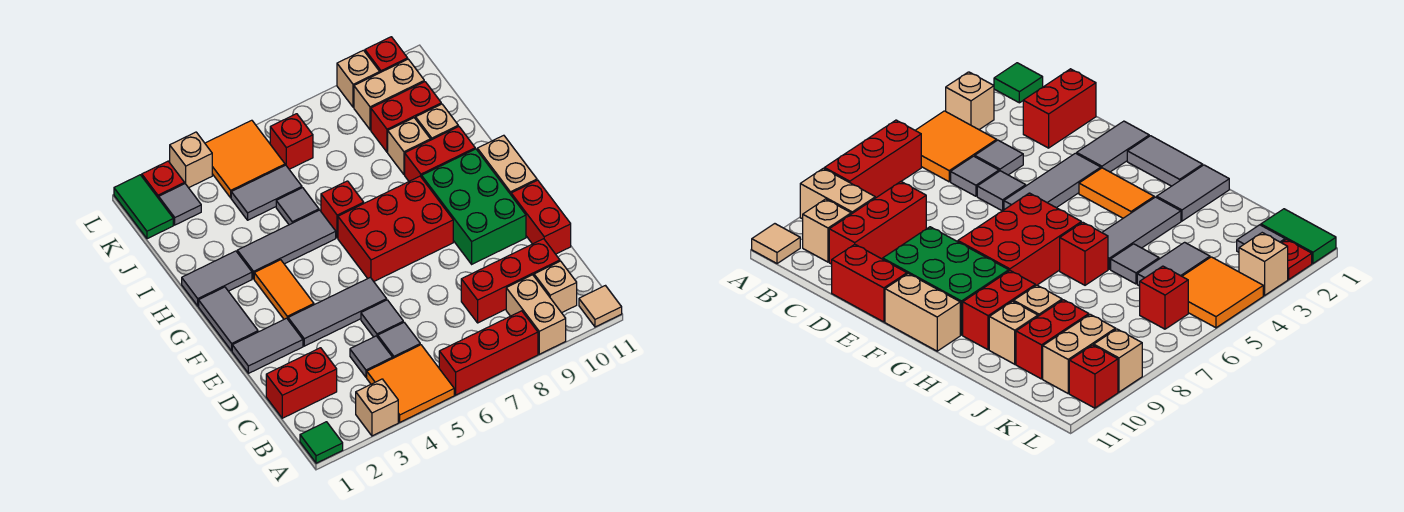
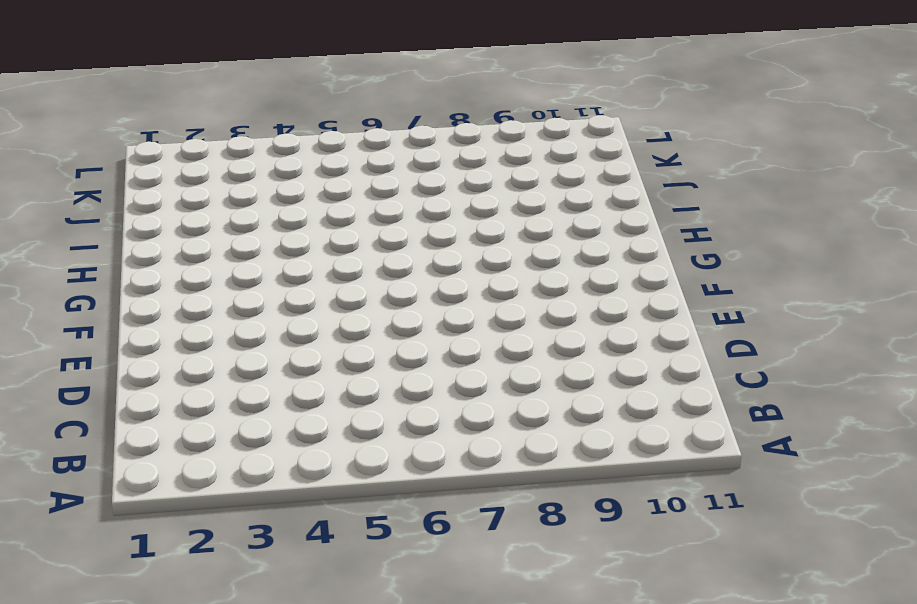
none -> green 1x1 tile [300,422,343,463]
none -> tan 1x1 brick [356,379,398,436]
none -> orange 2x2 tile [367,345,454,422]
none -> red 1x3 brick [439,311,538,395]

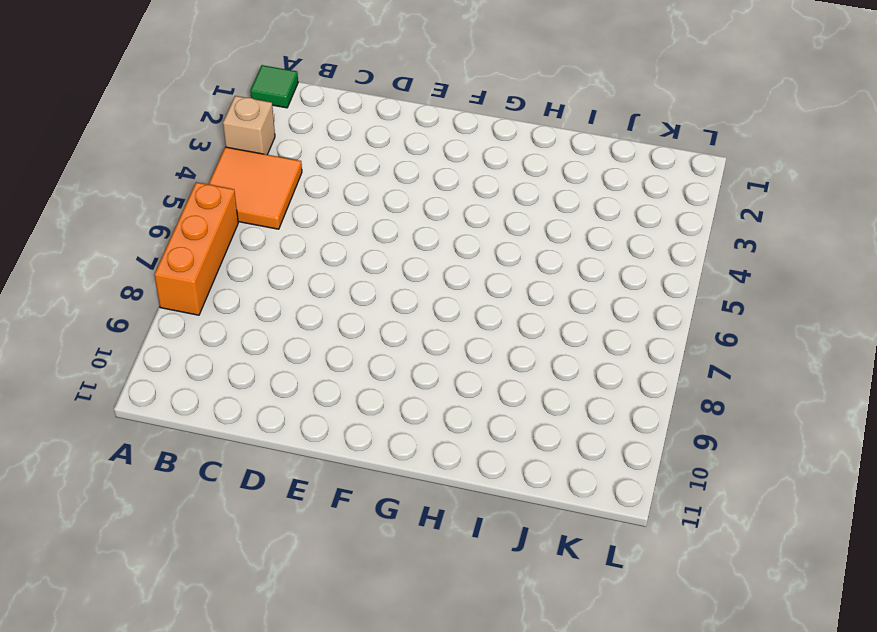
orange 1x3 brick [154,182,238,315] -> red 1x3 brick [439,311,538,395]
none -> tan 1x2 brick [506,275,566,354]
none -> tan 1x1 tile [579,286,622,327]
none -> tan 1x1 brick [534,261,577,313]
none -> red 1x2 brick [266,348,337,418]

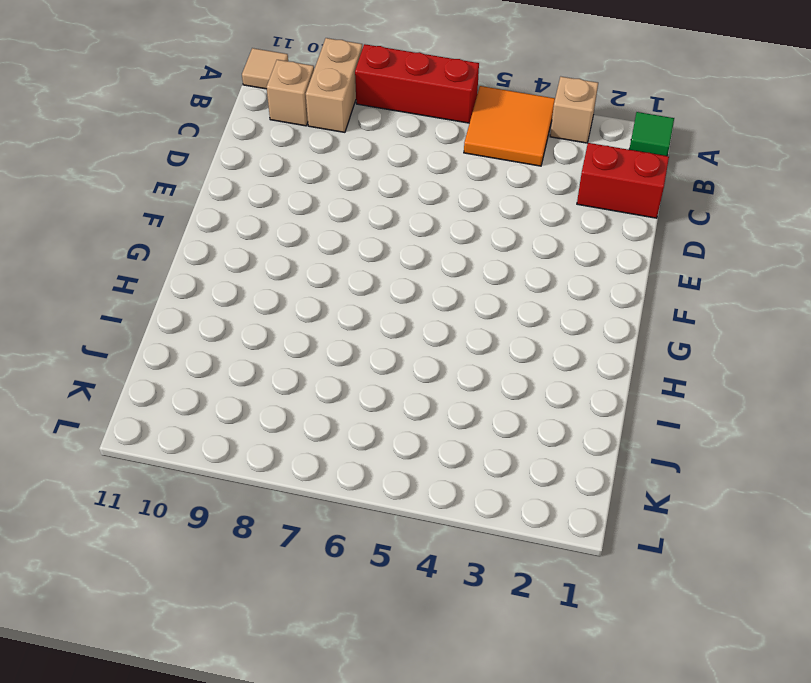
none -> grey 1x1 tile [350,336,393,377]
none -> grey 1x1 tile [378,322,420,358]
none -> red 1x3 brick [461,239,560,323]
none -> grey 1x1 tile [361,300,403,337]

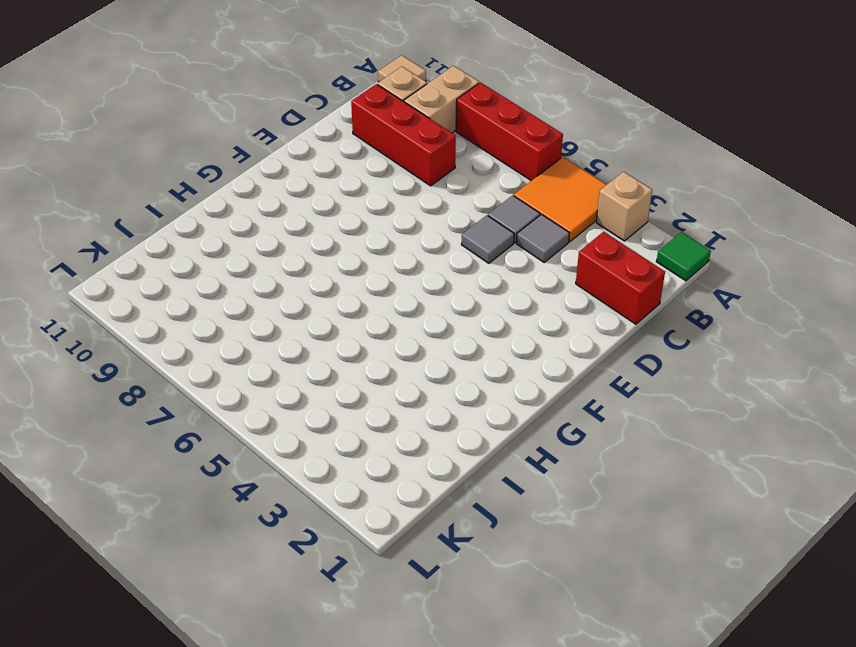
none -> red 1x2 brick [511,180,571,254]
none -> grey 1x2 tile [232,318,303,373]
none -> grey 1x3 tile [288,277,387,346]
none -> green 2x3 brick [422,149,526,264]

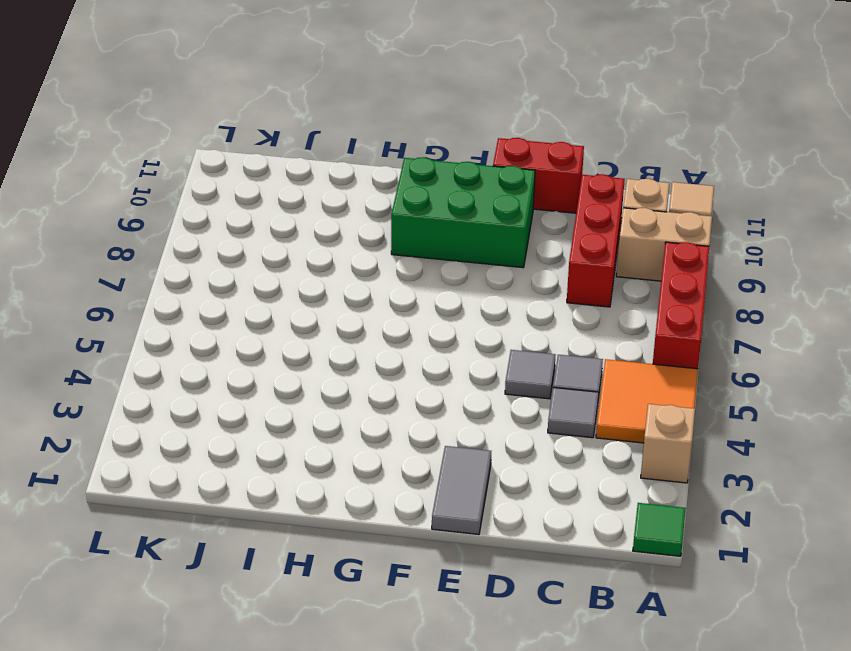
none -> red 1x2 brick [266,348,337,418]
none -> grey 1x3 tile [288,277,387,346]
none -> grey 1x2 tile [199,287,258,351]
none -> orange 1x2 tile [254,260,314,319]

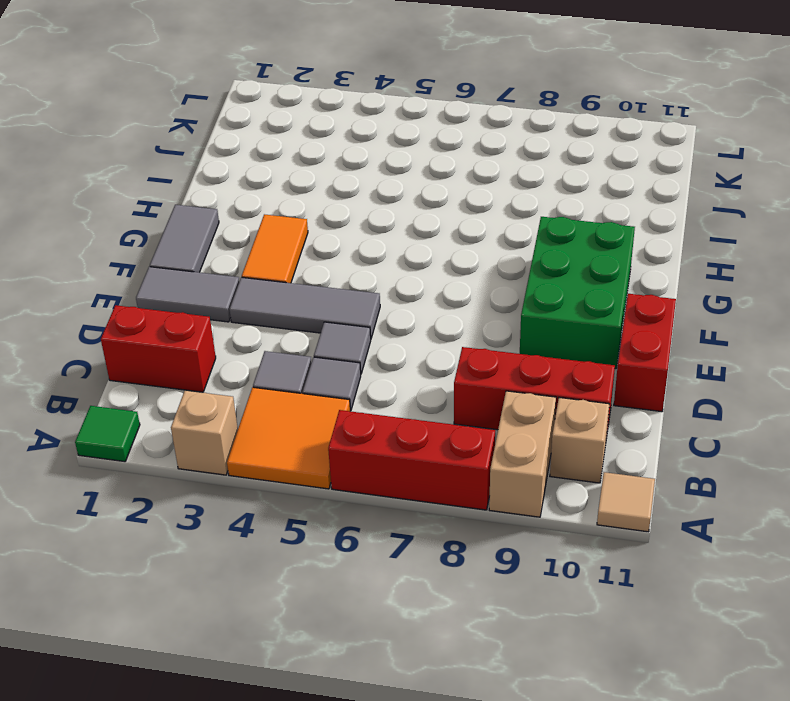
none -> red 2x3 brick [338,176,453,281]
none -> tan 1x2 brick [477,135,537,194]
none -> grey 1x2 tile [182,251,252,306]
none -> grey 1x3 tile [237,210,336,279]

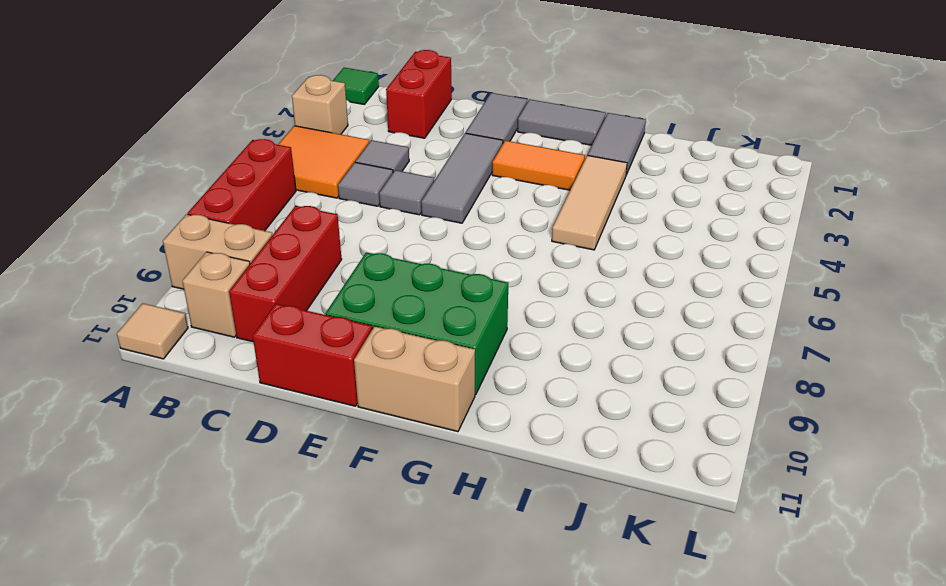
tan 1x3 tile [552,155,627,250] -> grey 1x3 tile [237,210,336,279]
none -> red 2x3 brick [338,176,453,281]
none -> red 1x1 brick [321,181,364,238]
none -> red 1x2 brick [405,126,475,181]
none -> grey 1x1 tile [276,188,319,225]

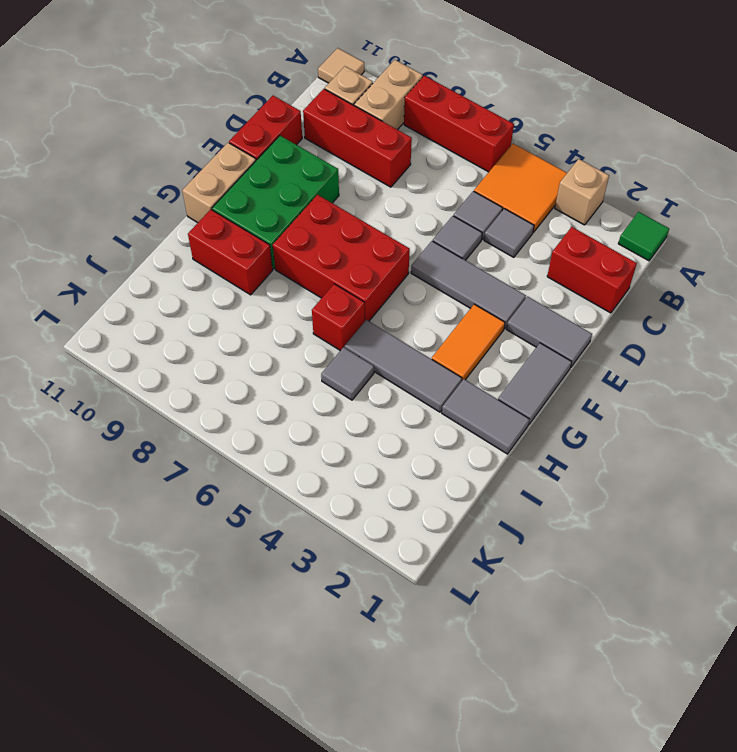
none -> tan 1x1 brick [388,118,430,175]
none -> tan 1x1 brick [416,104,458,140]
none -> grey 1x2 tile [231,165,302,220]
none -> red 1x2 brick [371,82,441,152]

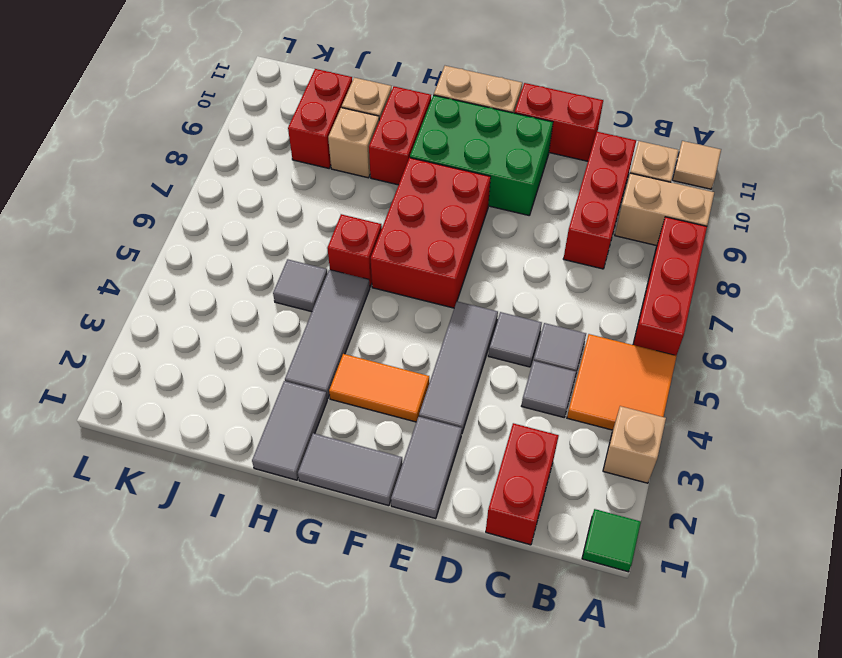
none -> grey 1x2 tile [231,165,302,220]
none -> green 1x2 tile [114,175,173,239]
none -> grey 1x1 tile [159,184,201,225]
none -> orange 2x2 tile [205,120,285,198]

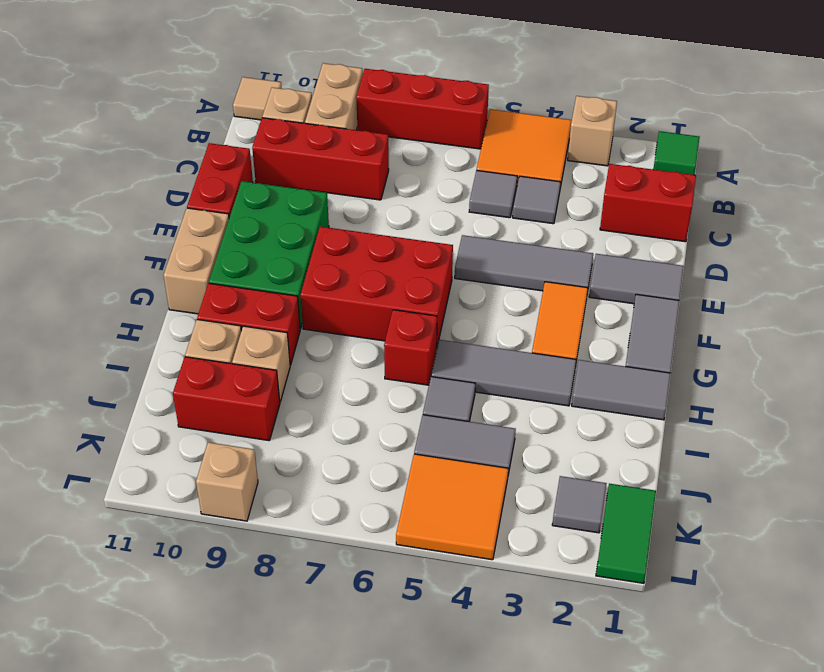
none -> grey 1x1 tile [361,300,403,337]
none -> red 1x1 brick [270,114,313,169]
none -> tan 1x2 brick [354,59,424,130]
none -> red 1x1 plate [142,161,184,198]

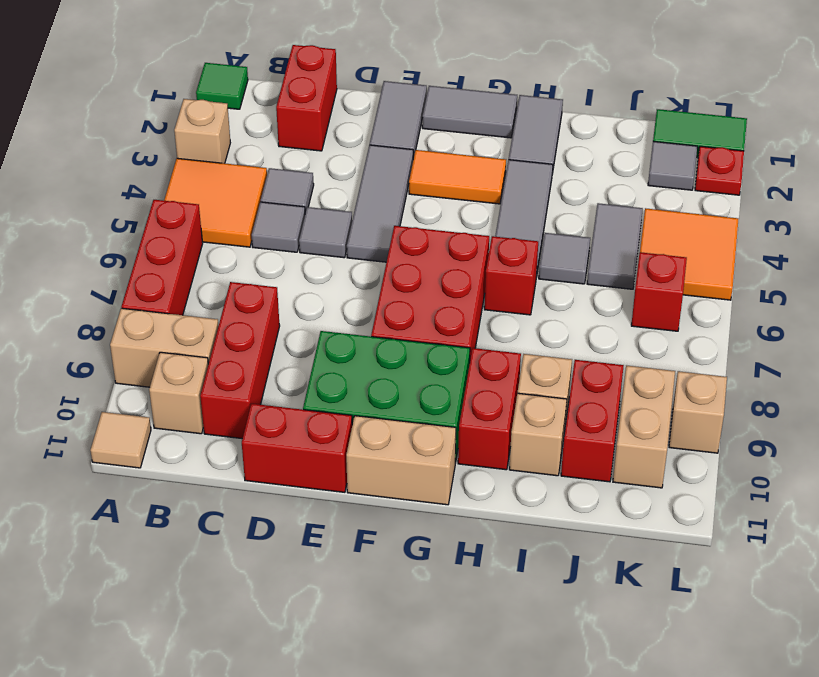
none -> tan 1x1 brick [170,132,212,188]
none -> red 1x1 brick [365,37,408,73]

